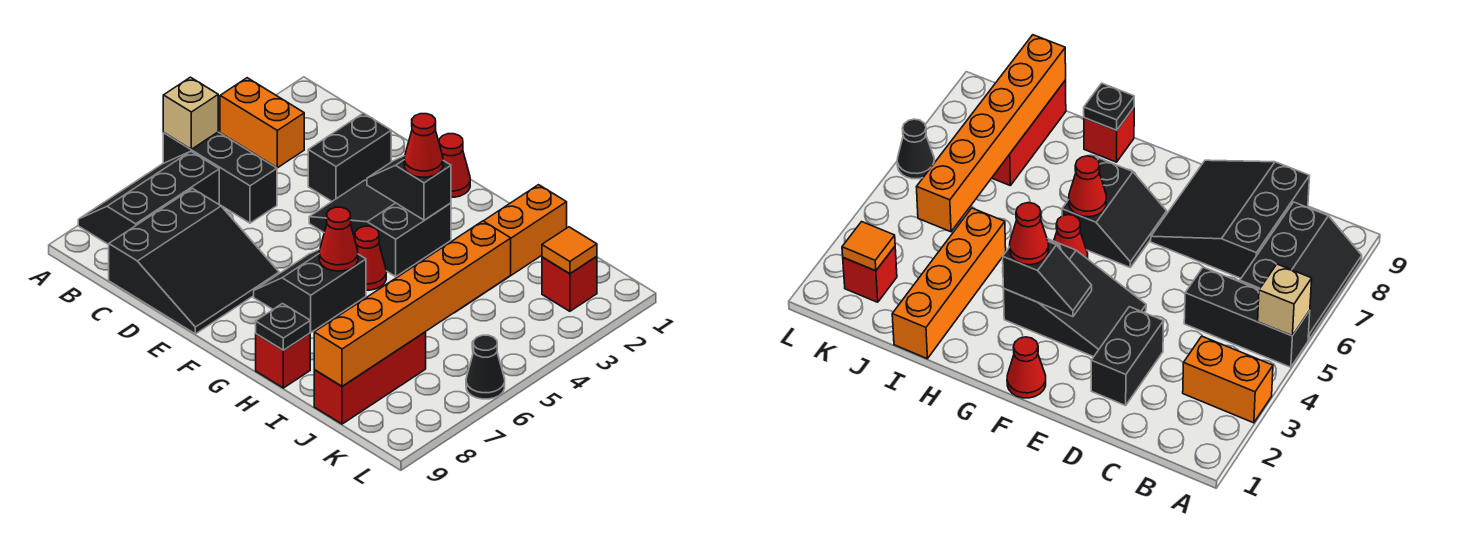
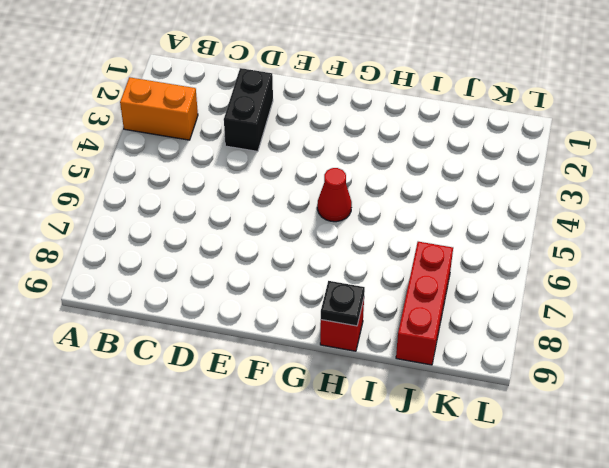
none -> black 1x3 brick [163,132,277,223]
none -> black 2x3 slope [78,151,219,245]
none -> black 3x3 slope [109,189,279,334]

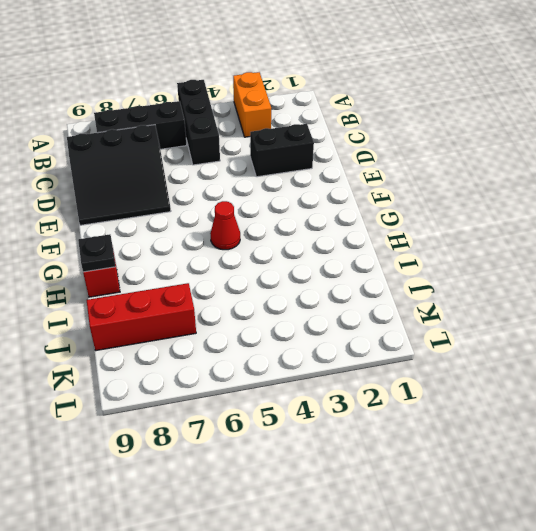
none -> black 2x3 slope [309,180,451,276]
none -> red 1x1 cone [439,134,470,198]
none -> black 2x2 slope [254,250,366,332]

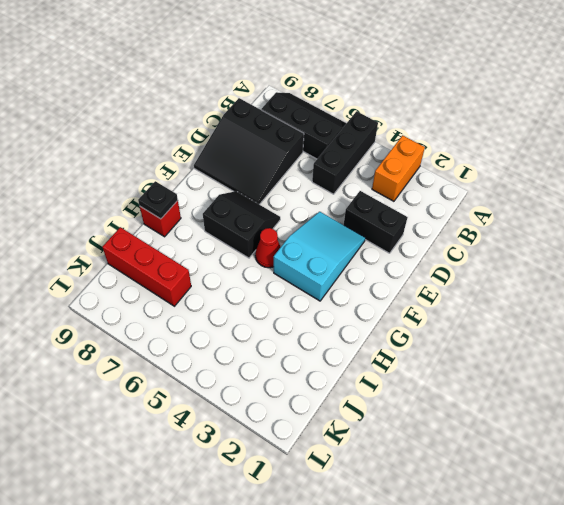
cyan 2x3 slope [274,212,365,301] -> black 2x3 slope [309,180,451,276]
none -> red 1x1 cone [439,134,470,198]
none -> orange 1x4 brick [462,185,567,308]
none -> red 1x1 brick [542,256,597,311]

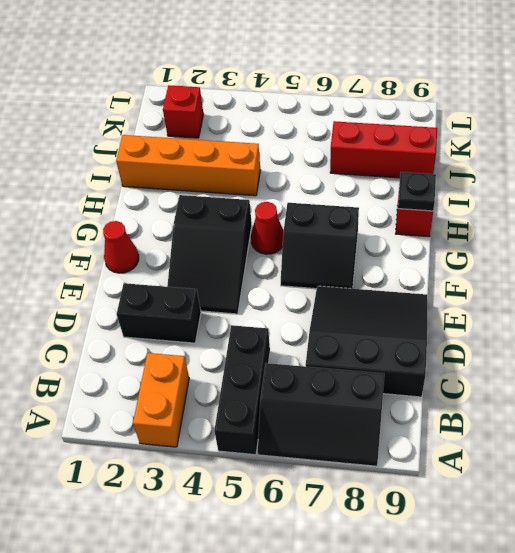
none -> black 1x1 cone [466,335,505,399]
none -> tan 1x1 brick [163,77,218,149]
none -> black 1x2 slope [367,156,451,220]

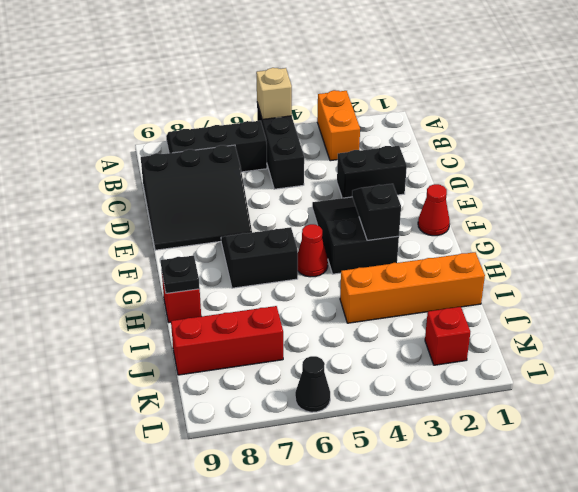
none -> red 1x1 cone [319,207,358,271]
none -> orange 1x6 brick [314,221,511,386]
none -> orange 1x1 tile [542,227,597,274]

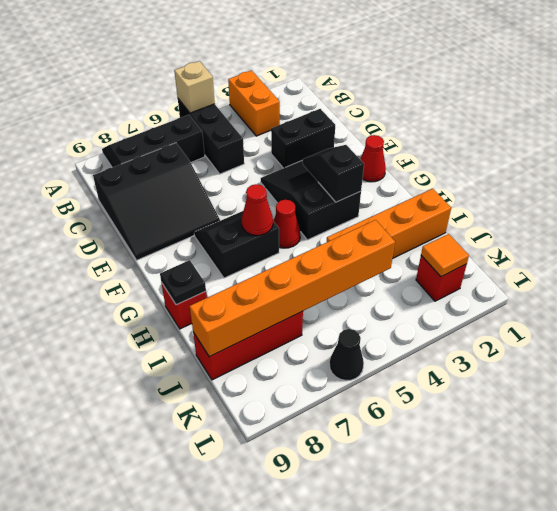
none -> red 1x1 cone [404,114,443,177]

